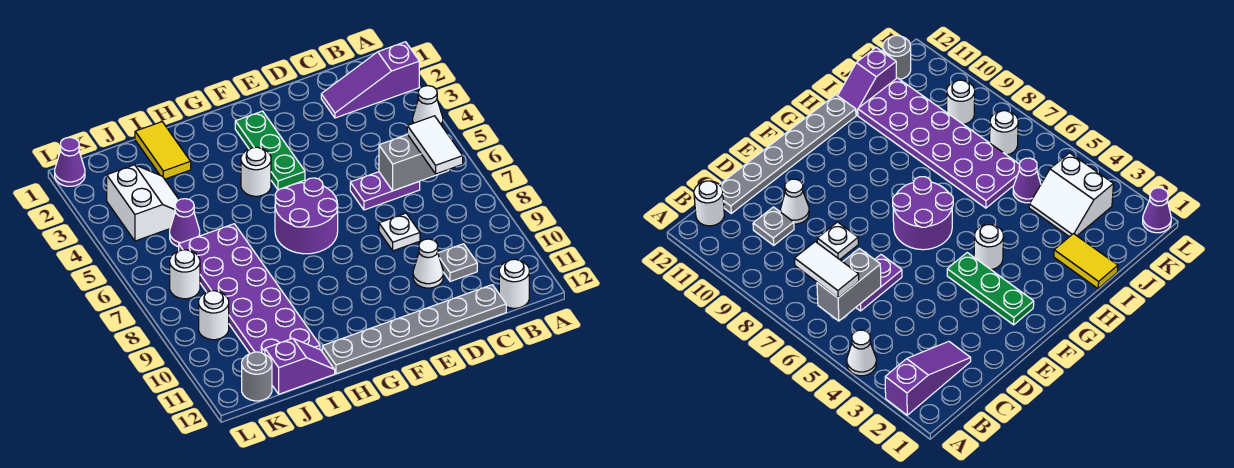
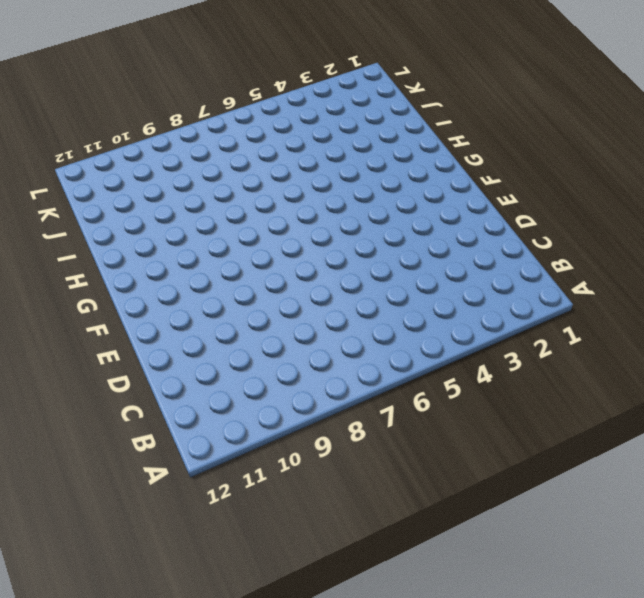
none -> purple 1x3 slope [321,42,419,118]
none -> white 1x1 cone [413,86,443,126]
none -> white 1x1 round brick [499,259,529,308]

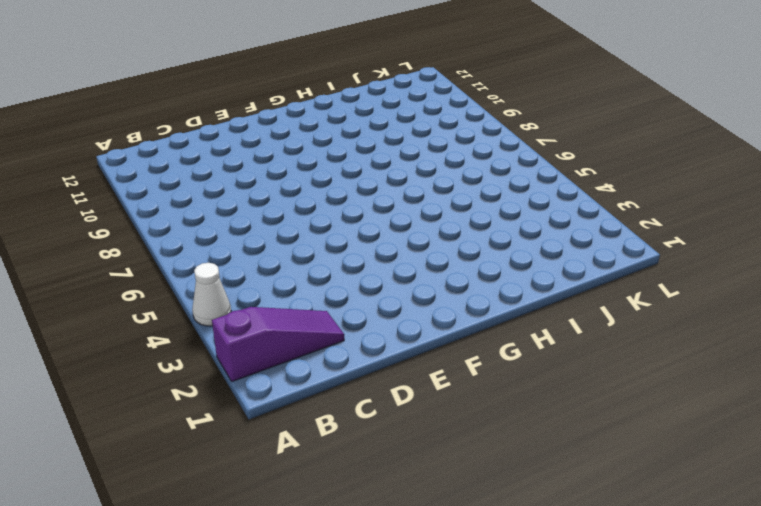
none -> white 1x1 round brick [499,259,529,308]
none -> purple 1x2 plate [350,172,420,210]
none -> grey 1x1 plate [438,244,477,281]

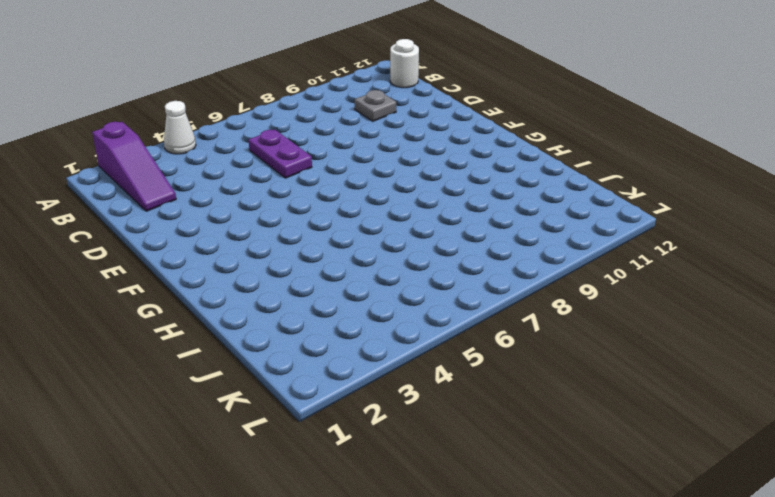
none -> grey 1x6 plate [322,285,506,374]
none -> white 1x1 plate [379,213,420,251]
none -> white 1x1 cone [413,239,443,288]

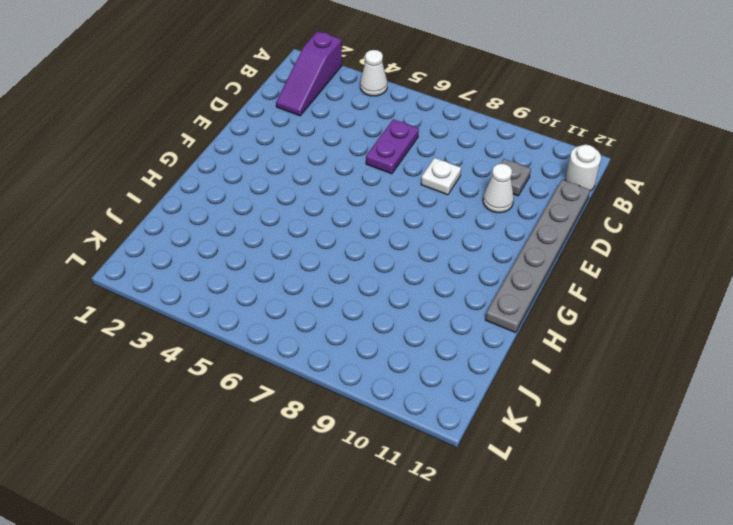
none -> green 1x3 plate [235,111,305,190]
none -> purple 2x2 round brick [275,178,338,254]
none -> white 1x1 round brick [241,147,271,196]

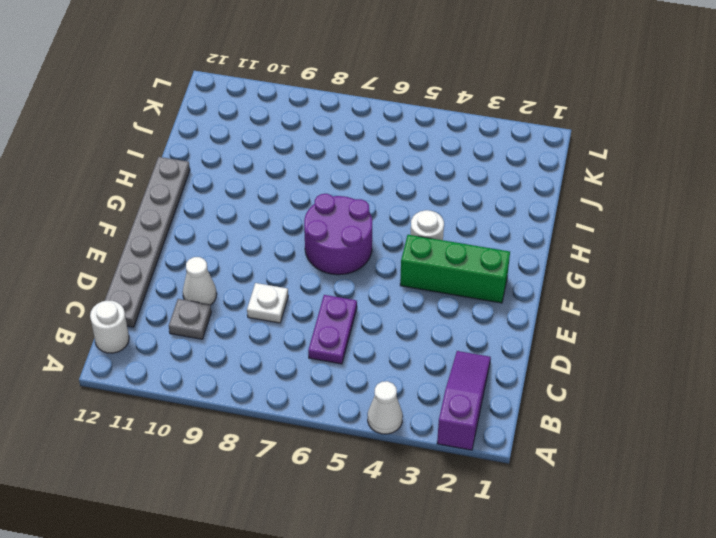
green 1x3 brick [400,235,510,303] -> green 1x3 plate [235,111,305,190]
none -> yellow 1x2 tile [135,122,191,179]
none -> purple 2x6 plate [179,224,320,354]
none -> purple 1x2 slope [265,338,335,394]

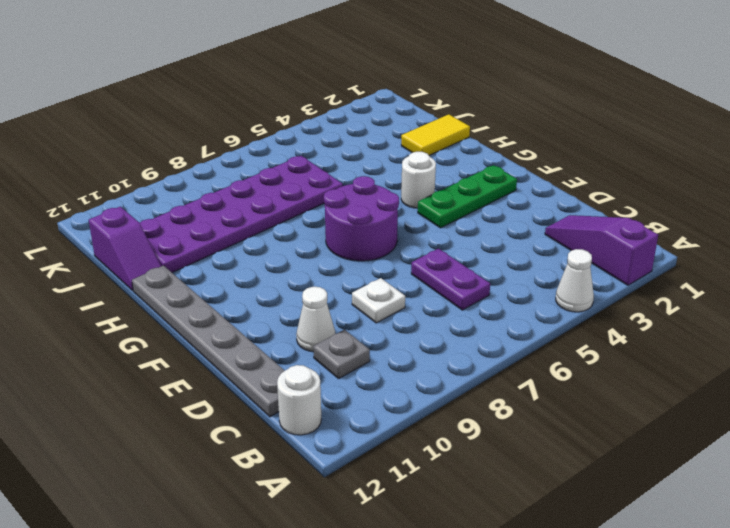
none -> white 2x2 slope [107,165,179,241]
none -> purple 1x1 cone [170,199,200,247]
none -> white 1x1 round brick [170,250,200,299]

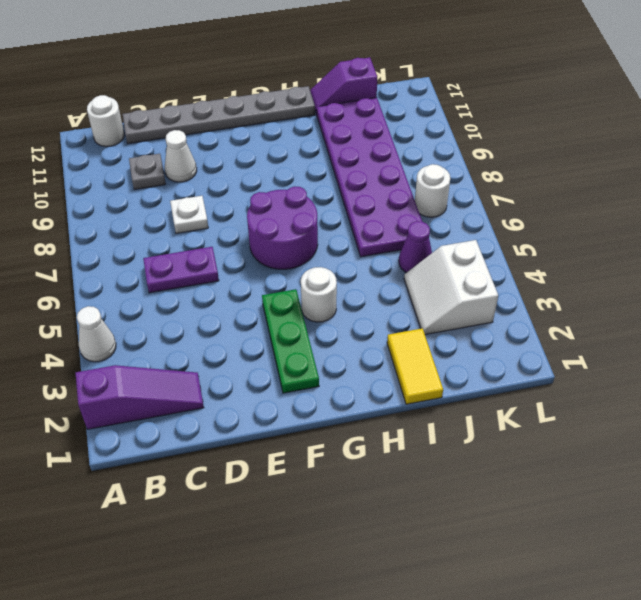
none -> white 1x1 round brick [199,291,229,340]
none -> grey 1x1 round brick [242,352,272,401]
none -> purple 1x1 cone [55,137,85,186]

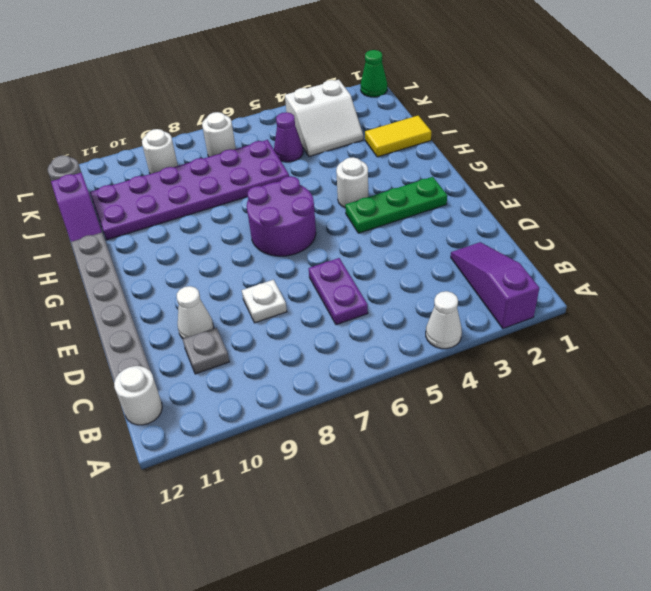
green 1x1 cone [360,50,387,97] -> purple 1x1 cone [55,137,85,186]
none -> grey 1x2 brick [379,135,448,191]
none -> white 1x2 tile [407,116,463,174]

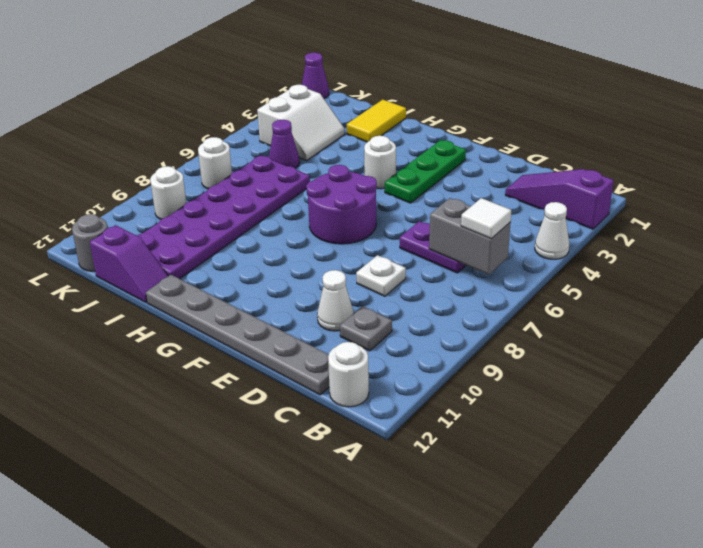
white 1x1 tile [461,198,511,239] -> white 1x2 tile [407,116,463,174]

